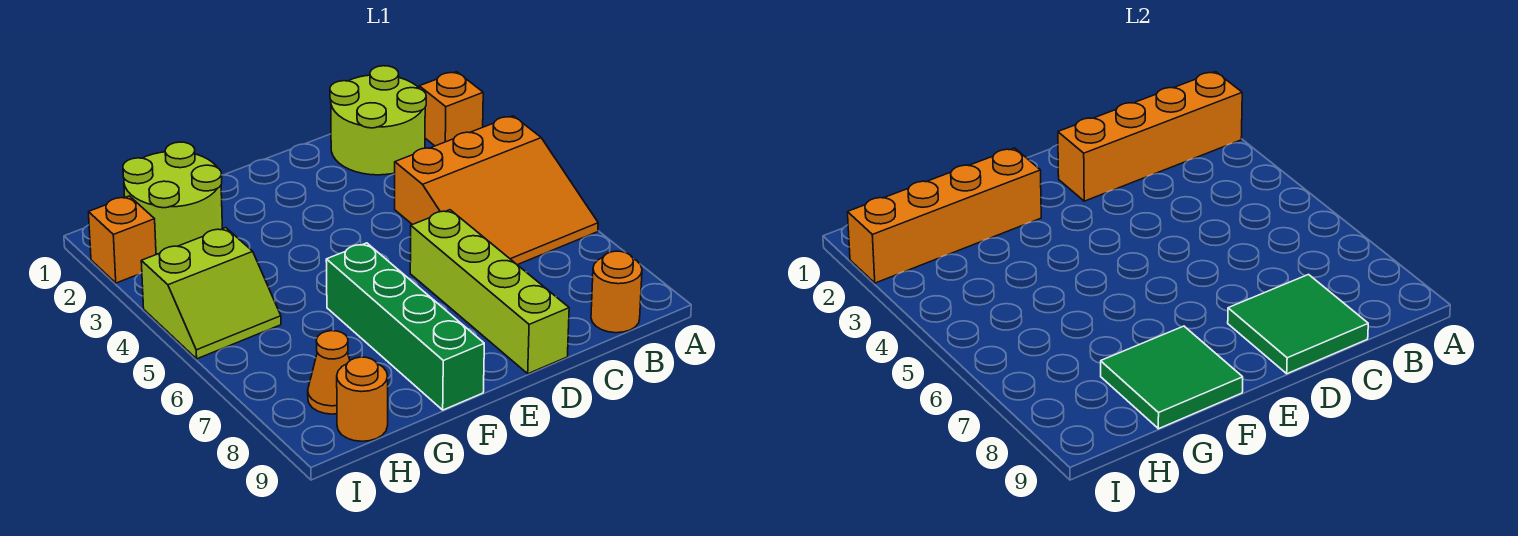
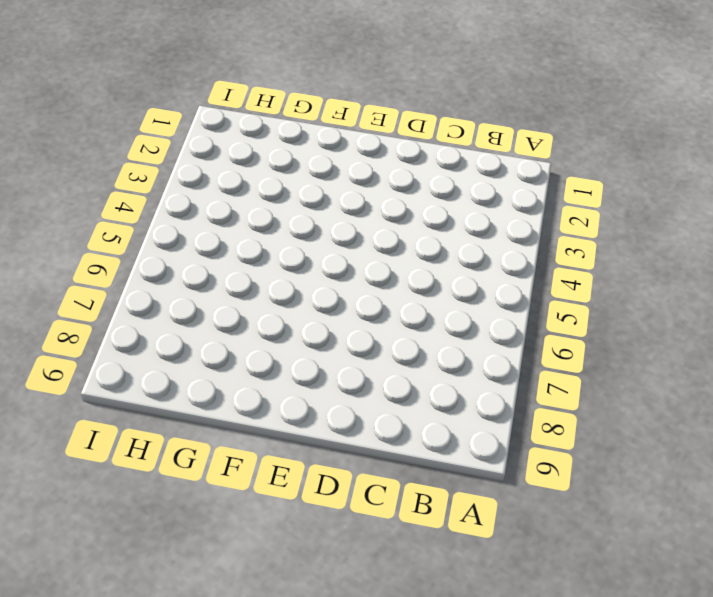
none -> orange 1x1 brick [419,72,483,146]
none -> orange 3x3 slope [395,116,598,265]
none -> lime 2x2 round brick [330,66,426,175]

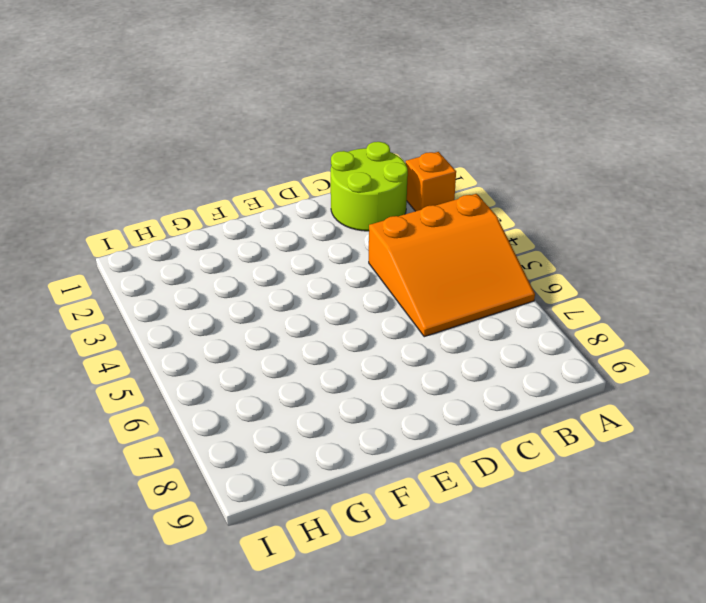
none -> orange 1x1 round brick [591,251,642,333]
none -> lime 1x4 brick [410,210,569,374]
none -> green 1x4 brick [326,243,484,410]

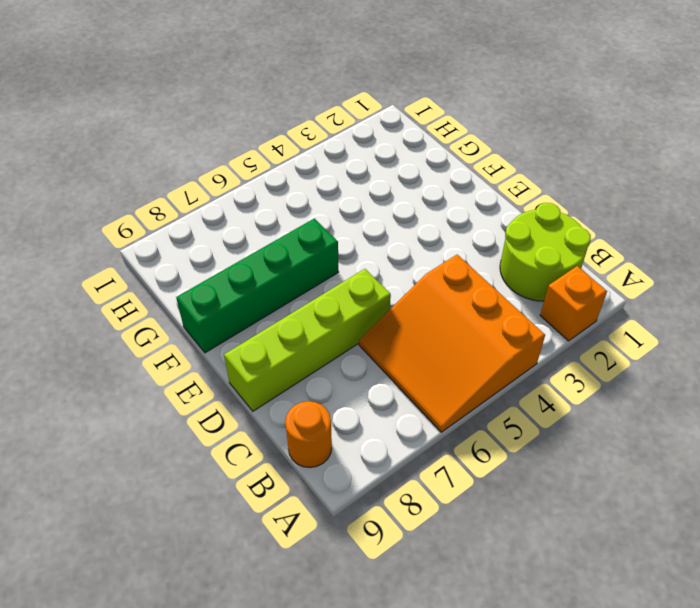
none -> lime 2x2 round brick [123,142,222,254]
none -> lime 2x2 slope [141,228,281,359]
none -> orange 1x1 cone [308,331,350,414]

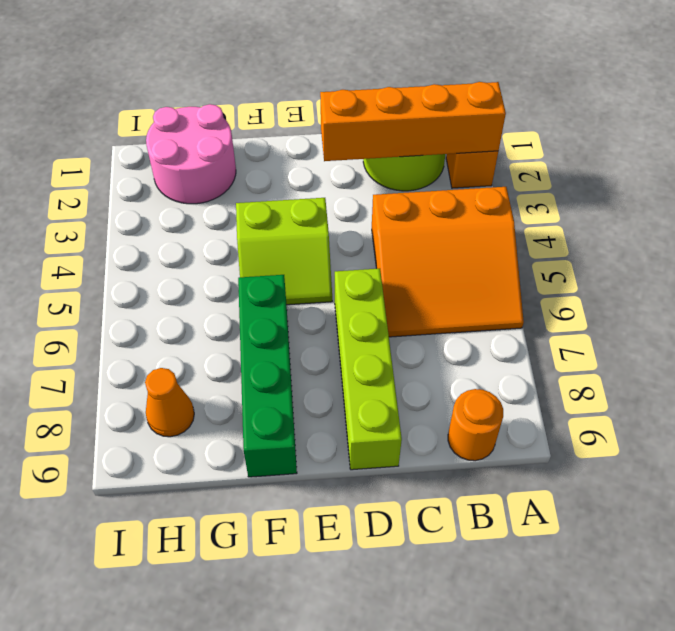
lime 2x2 slope [236,198,332,305] -> lime 2x2 slope moved to [141,228,281,359]
pink 2x2 round brick [146,104,236,204] -> lime 2x2 round brick [123,142,222,254]
none -> orange 1x1 round brick [337,357,388,441]
none -> orange 1x1 brick [89,196,156,283]
none -> green 2x2 tile [1228,275,1368,374]

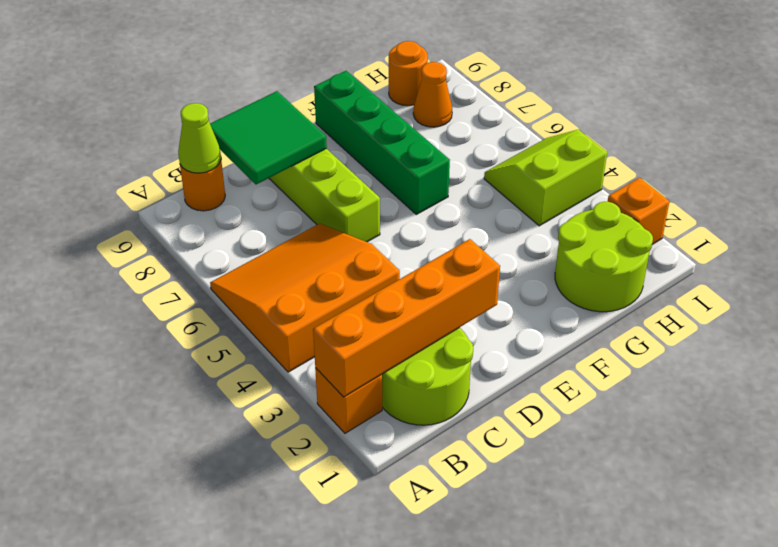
lime 1x1 cone [178,103,221,173] -> none
none -> orange 1x4 brick [848,148,1041,283]
none -> green 2x2 tile [1101,326,1243,429]

